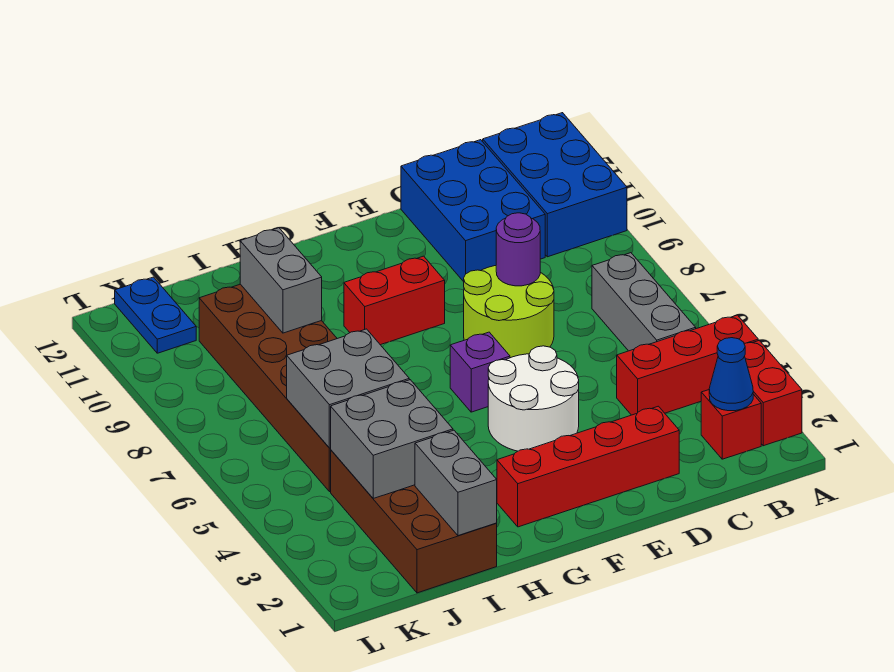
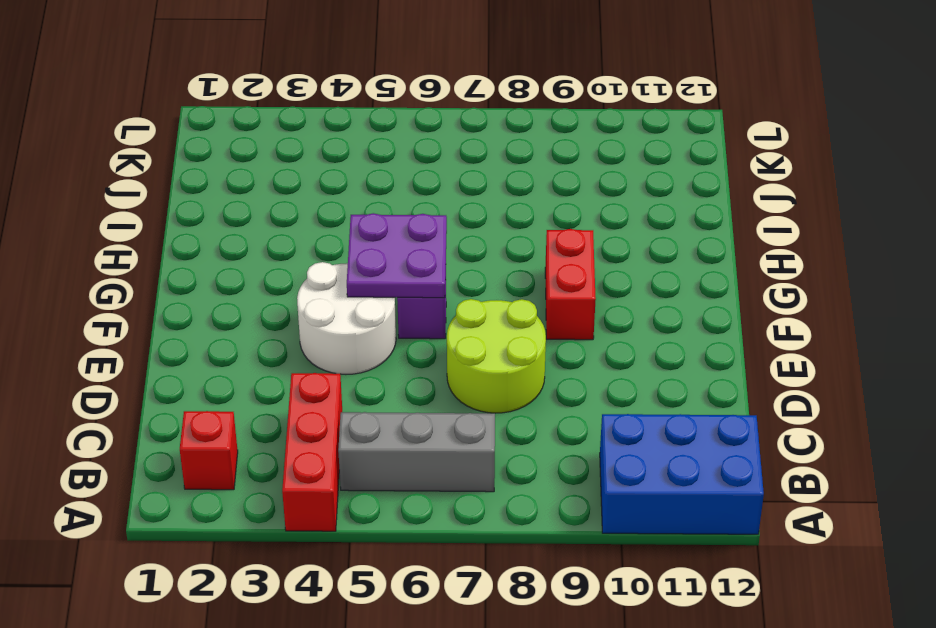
purple 2x2 plate [347,213,447,298] -> none
none -> red 1x2 brick [744,340,802,446]
none -> blue 2x3 brick [401,140,545,282]
none -> red 1x4 brick [497,406,679,527]

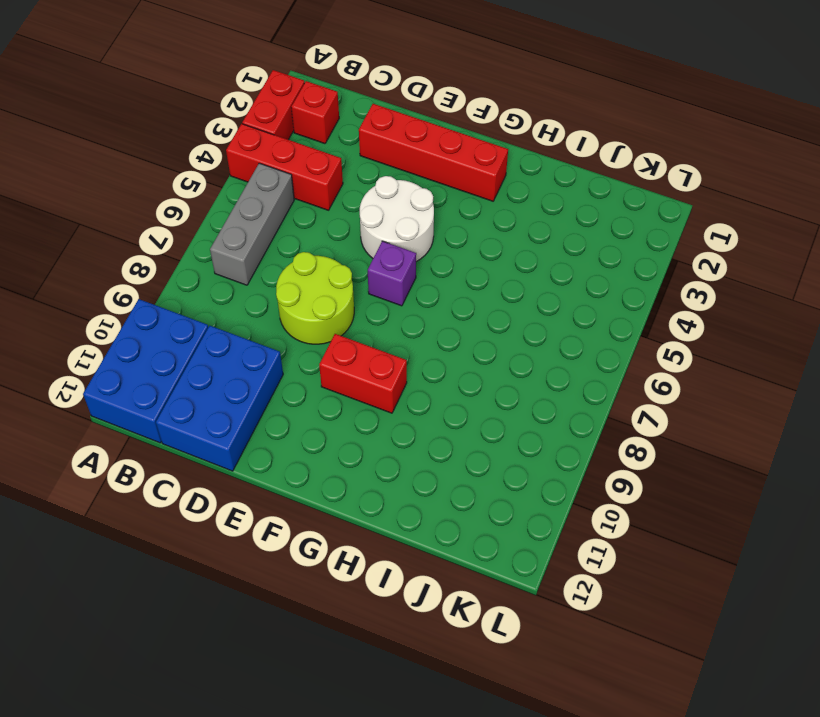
none -> brown 2x4 brick [331,450,497,593]
none -> brown 2x6 brick [199,284,337,492]
none -> blue 1x2 plate [115,277,196,353]

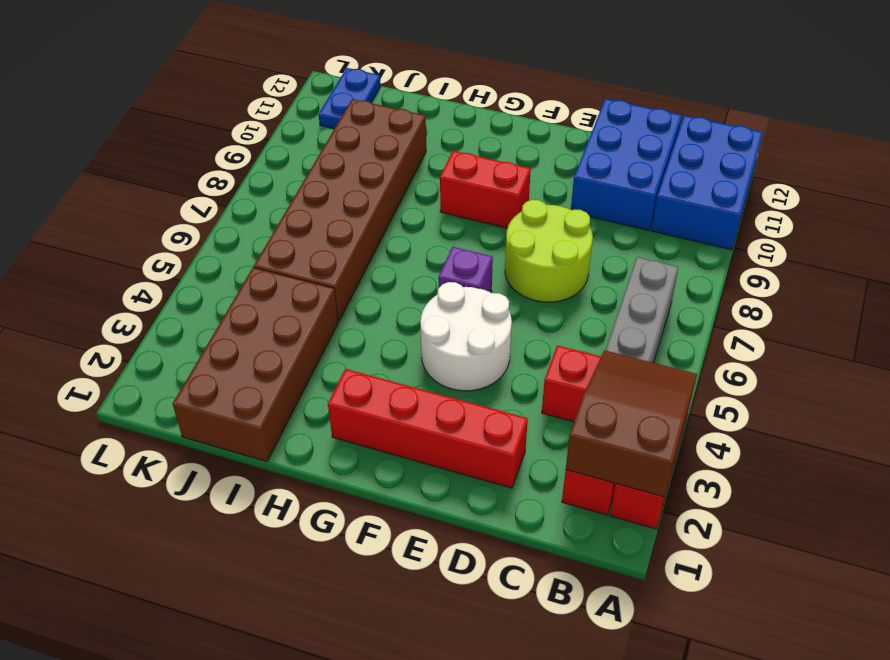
brown 2x3 slope [566,350,697,497] -> blue 1x1 cone [709,338,753,411]
none -> purple 1x1 round brick [496,213,540,286]
none -> grey 1x2 brick [415,430,497,536]
none -> grey 2x2 brick [331,380,453,498]

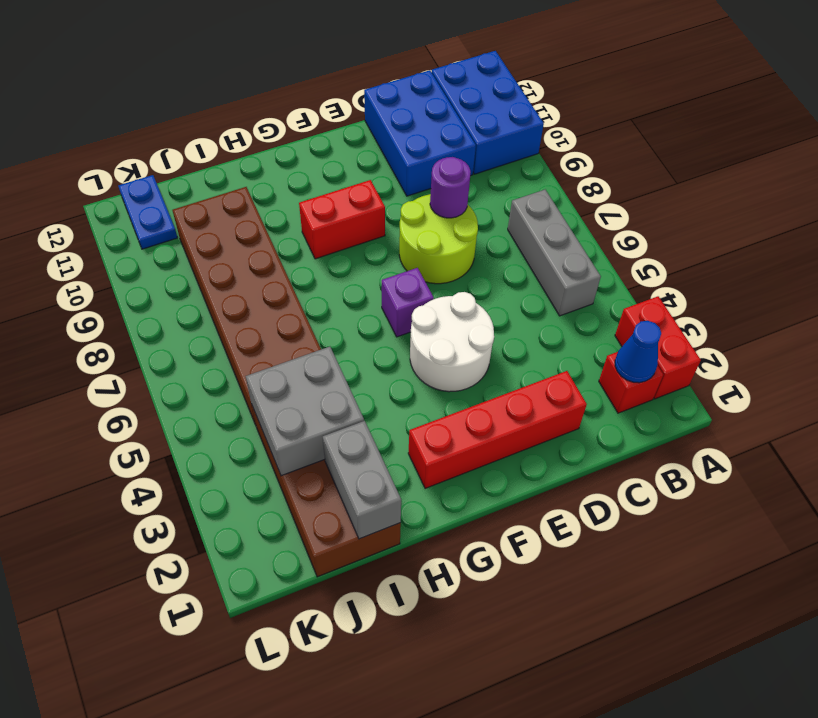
none -> red 1x3 brick [617,315,758,415]
none -> grey 2x2 brick [287,329,409,448]
none -> grey 1x2 brick [240,228,322,333]

